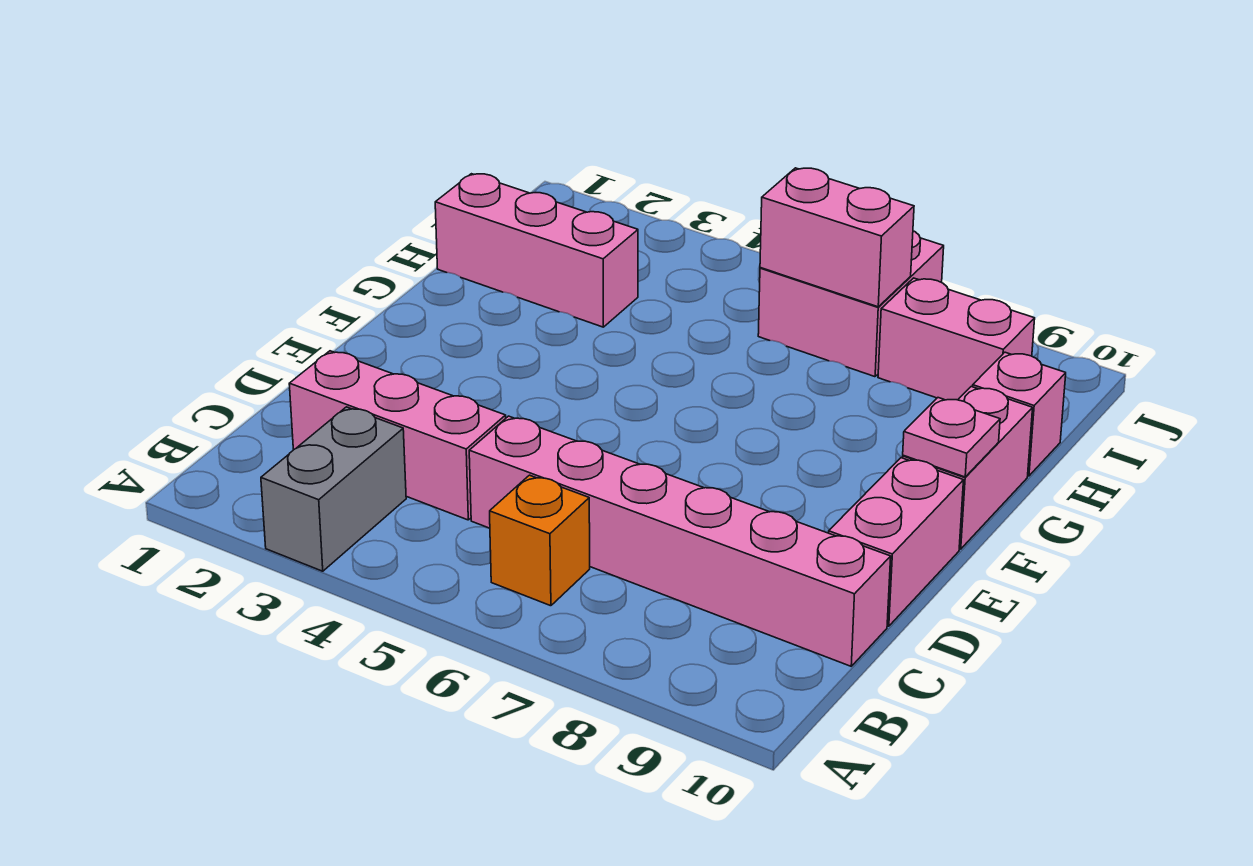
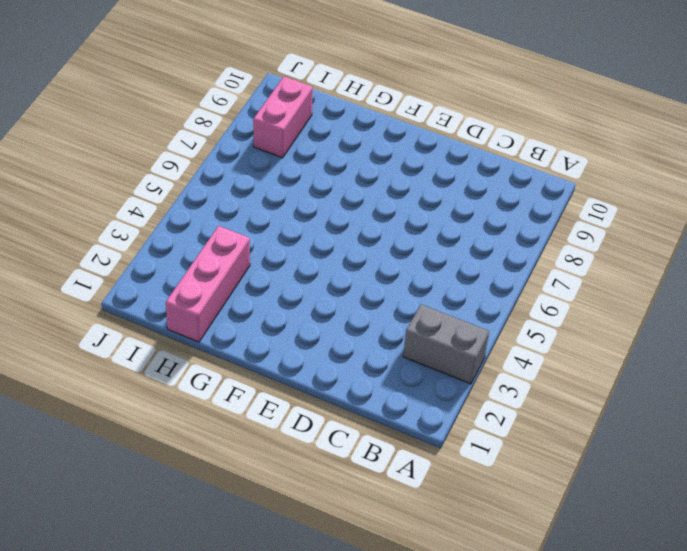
none -> orange 1x1 brick [490,475,590,606]
none -> pink 1x3 brick [289,351,506,520]
none -> pink 1x6 brick [469,416,891,666]

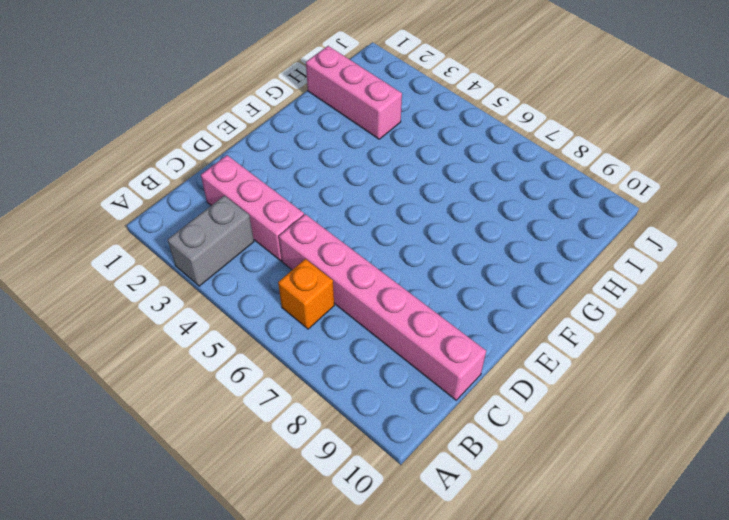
none -> pink 1x2 brick [829,458,964,626]
none -> pink 1x2 brick [903,387,1033,549]
none -> pink 1x1 brick [973,352,1066,476]

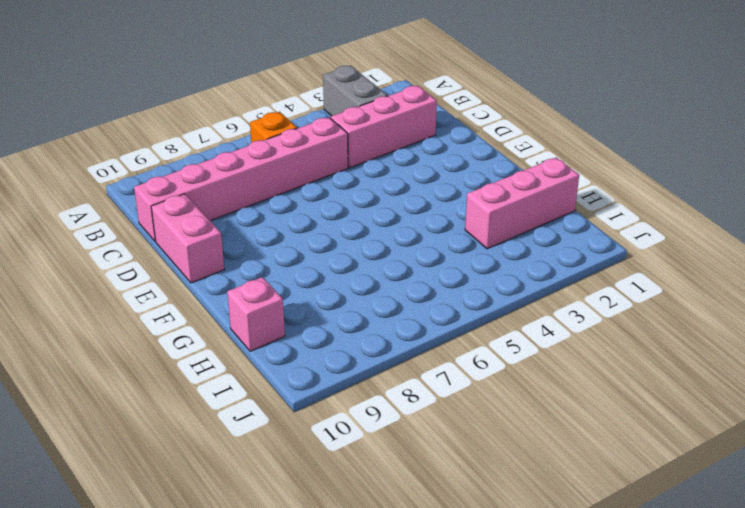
none -> pink 1x2 brick [903,387,1033,549]
none -> pink 2x2 brick [758,231,944,377]
none -> pink 1x2 brick [878,278,1035,400]

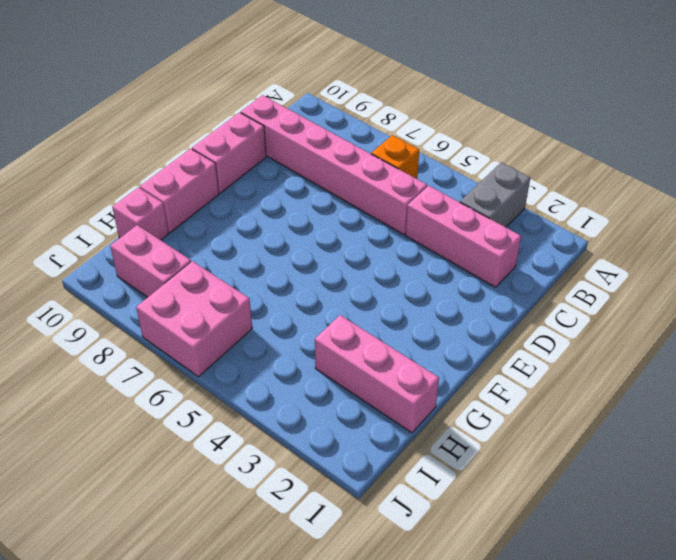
none -> pink 1x1 plate [903,398,1000,477]
none -> pink 1x2 brick [760,168,914,307]

